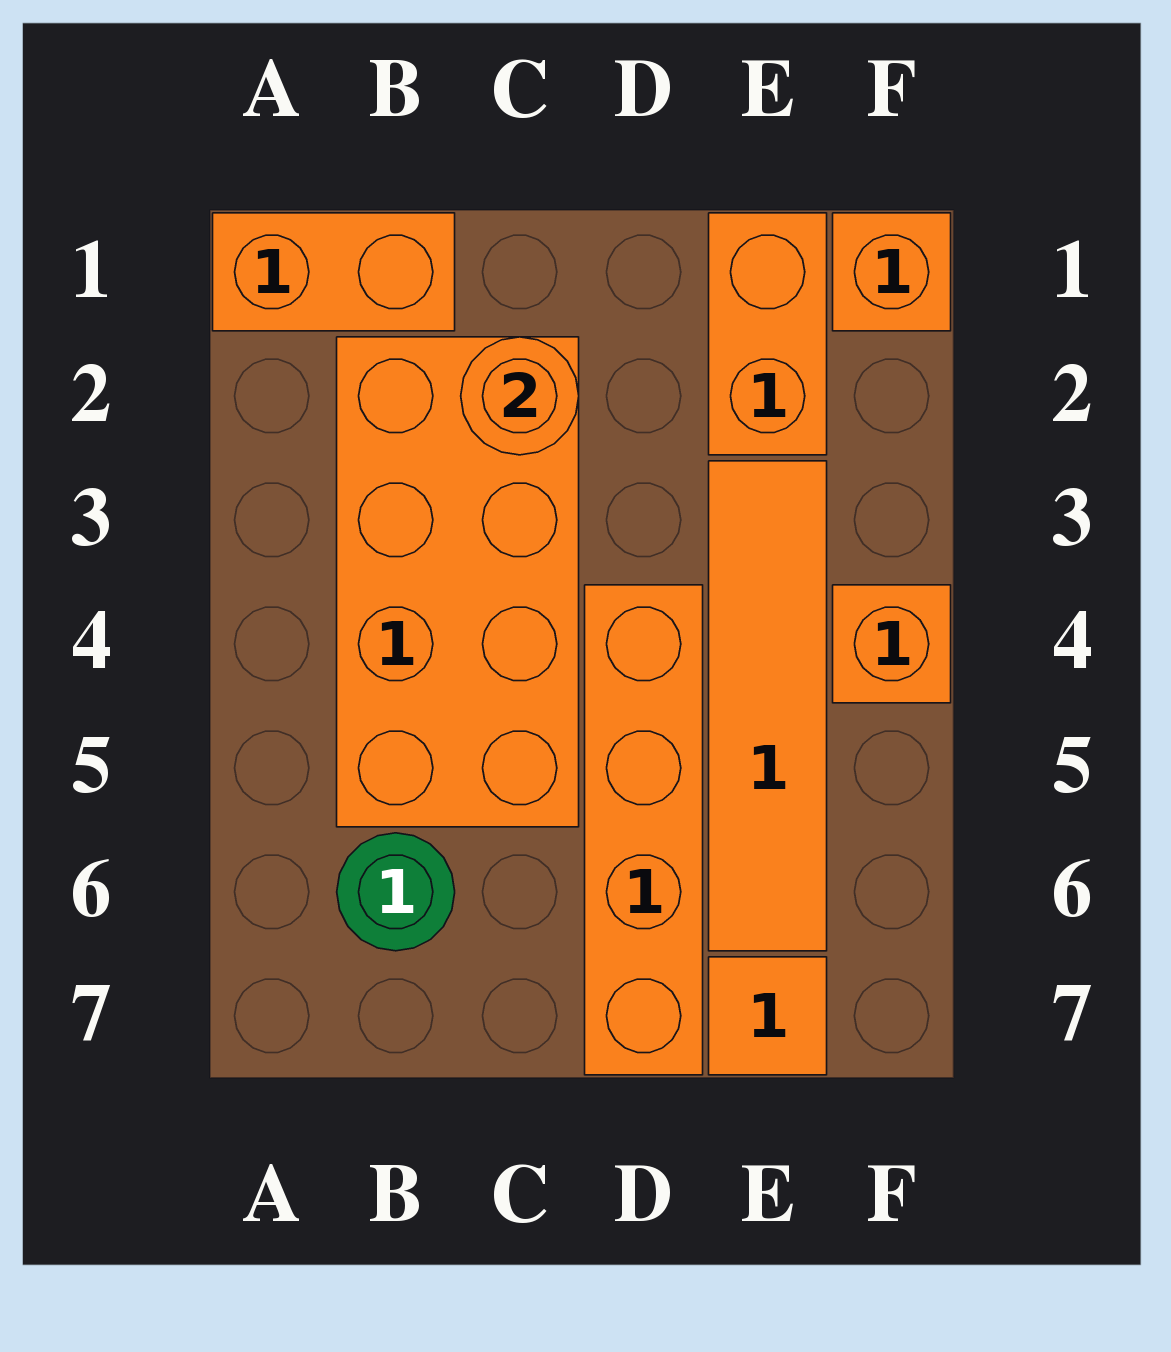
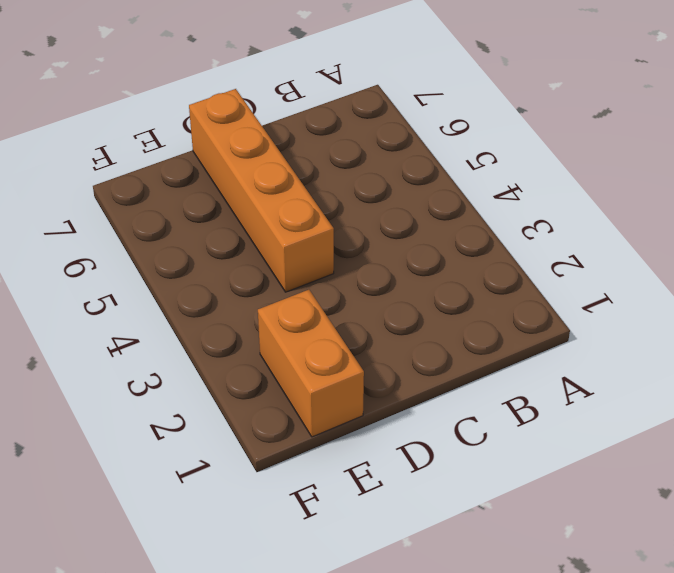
none -> orange 1x2 brick [213,213,455,331]
none -> orange 2x4 brick [337,337,579,827]

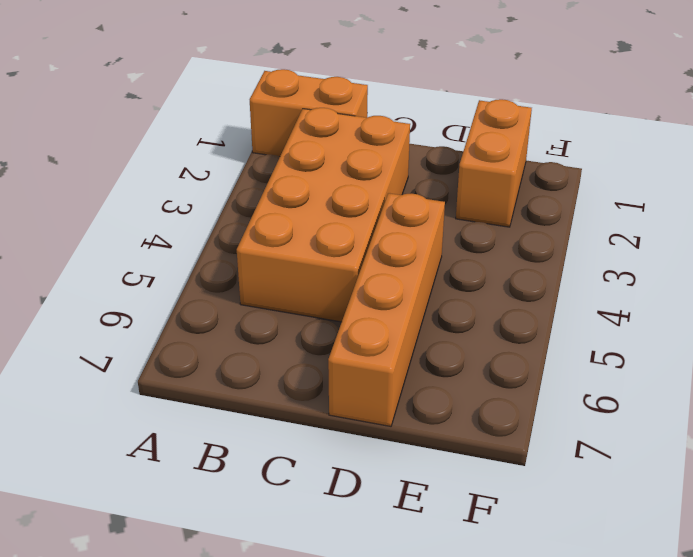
none -> green 1x1 round brick [337,833,455,951]
none -> orange 1x4 tile [709,461,827,951]

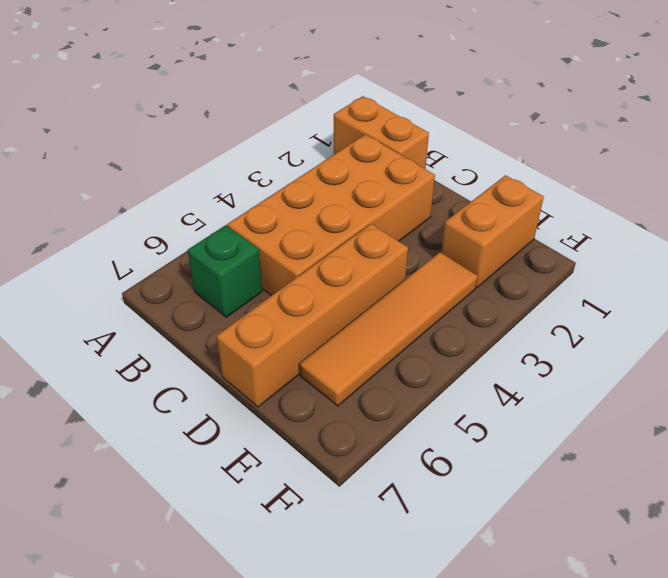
green 1x1 brick [188,225,262,317] -> green 1x1 round brick [337,833,455,951]
none -> orange 1x1 tile [709,957,827,1075]
none -> orange 1x1 brick [833,213,951,331]

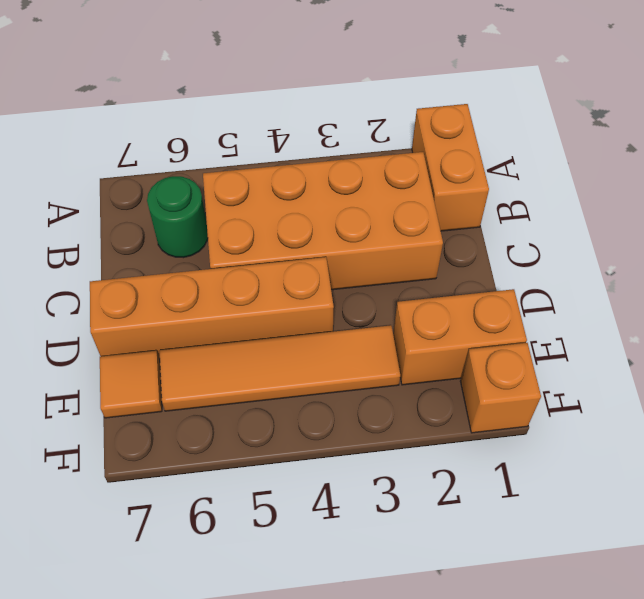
none -> orange 1x1 brick [833,585,951,703]
none -> orange 1x1 round brick [461,337,579,455]

